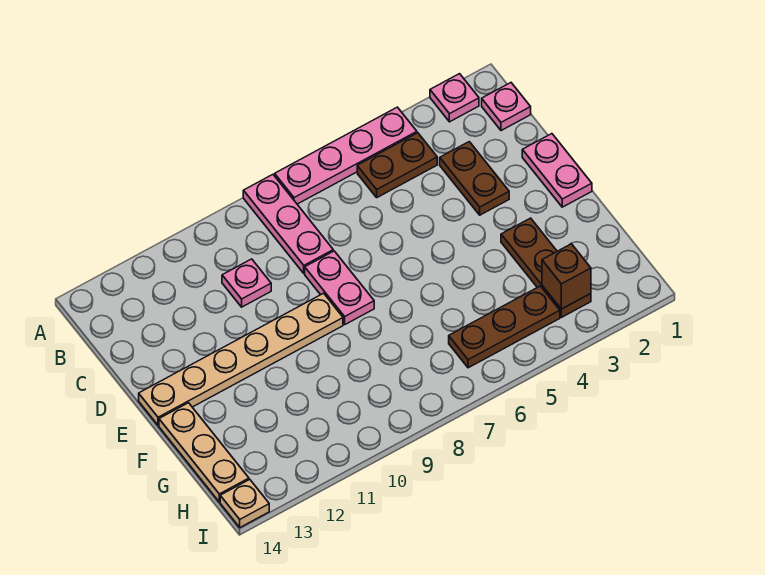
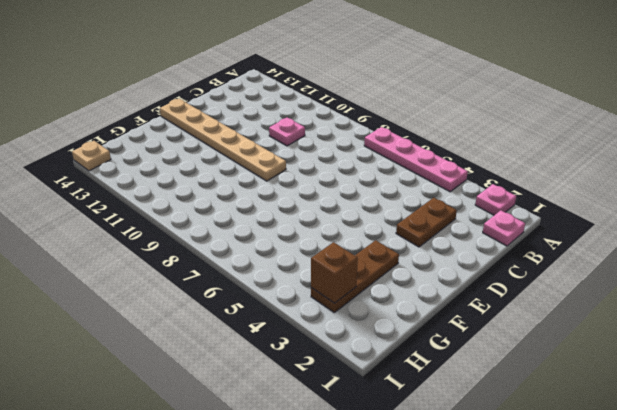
none -> pink 1x3 plate [243,175,333,273]
none -> brown 1x2 plate [357,133,437,197]
none -> pink 1x2 plate [522,134,592,207]

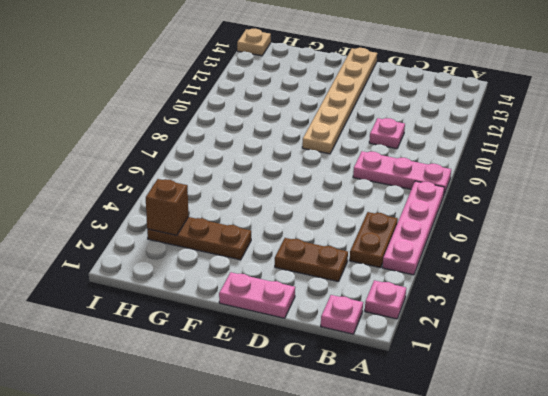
none -> pink 1x2 plate [305,251,374,324]
none -> tan 1x3 plate [159,403,249,502]
none -> brown 1x3 plate [449,286,560,368]

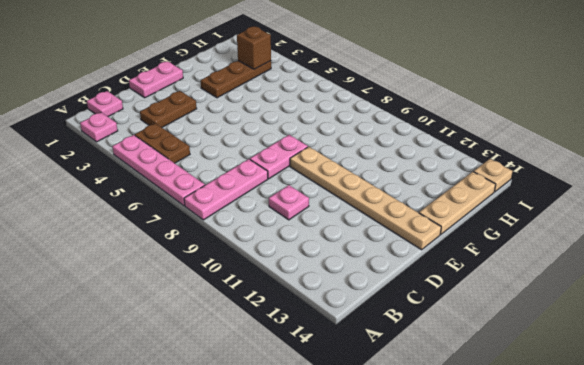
none -> brown 1x3 plate [449,286,560,368]

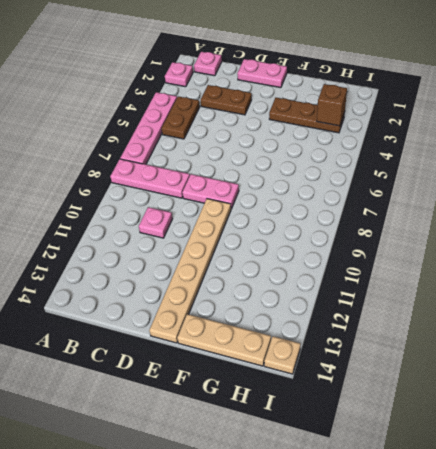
none -> brown 1x3 plate [449,286,560,368]

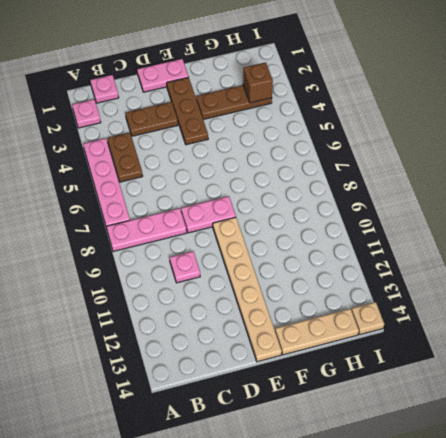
brown 1x3 plate [167,77,208,145] -> brown 1x3 plate moved to [449,286,560,368]

